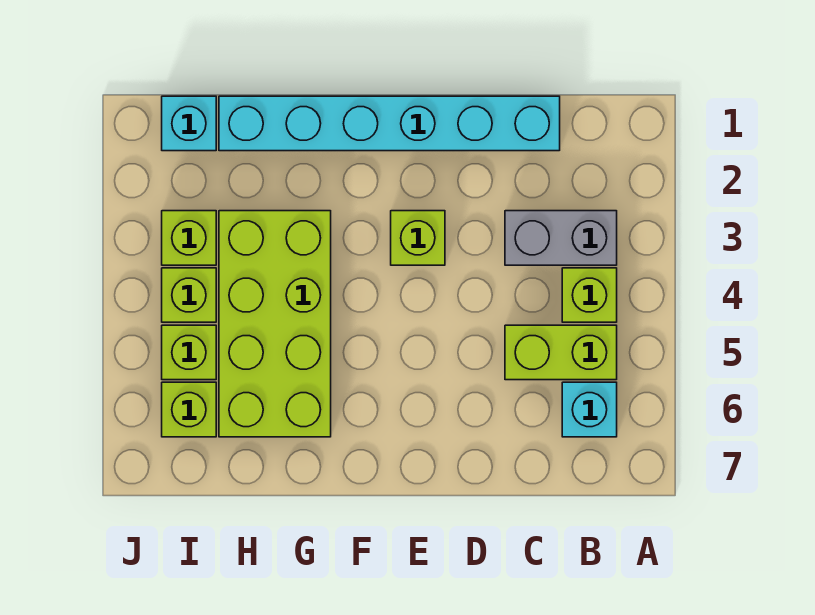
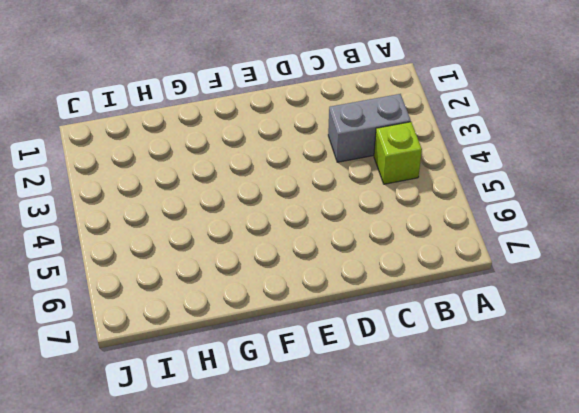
none -> lime 1x2 brick [505,325,617,380]
none -> cyan 1x1 brick [562,382,617,437]
none -> cyan 1x6 brick [219,96,560,151]

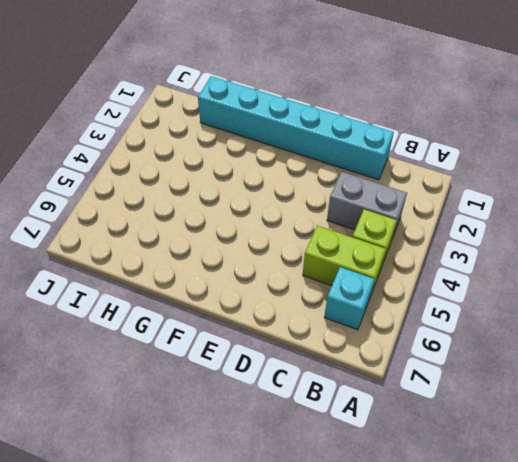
none -> lime 1x1 brick [391,211,445,265]
none -> lime 2x4 brick [219,211,331,437]
none -> cyan 1x1 brick [162,96,216,151]

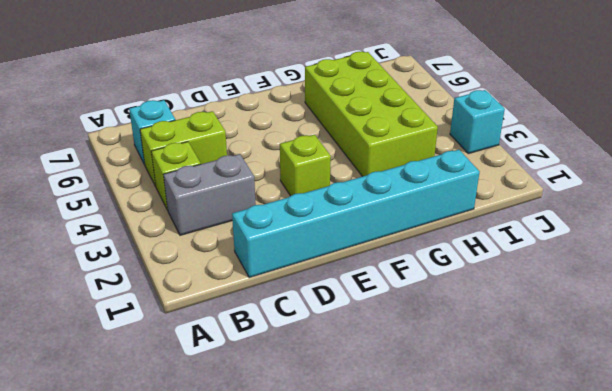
cyan 1x1 brick [450,90,505,154] -> cyan 1x1 brick moved to [162,96,216,151]
none -> lime 1x1 brick [162,211,216,265]
none -> lime 1x1 brick [162,268,216,322]
none -> lime 1x1 brick [162,325,216,380]

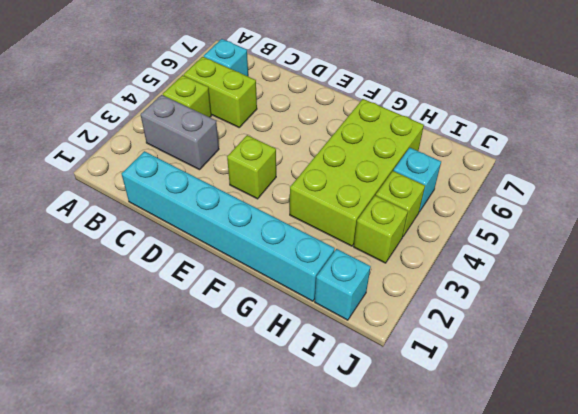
cyan 1x1 brick [393,148,441,212] -> lime 1x1 brick [162,325,216,380]
none -> lime 1x1 brick [162,382,216,437]

